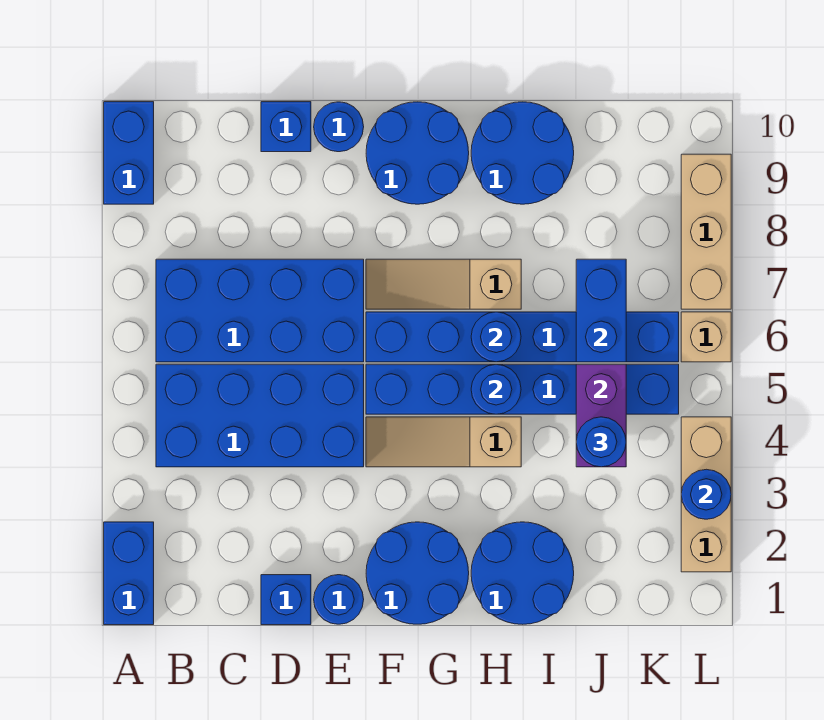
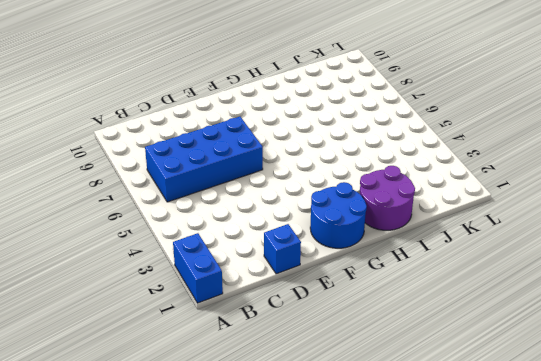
purple 2x2 round brick [360,166,415,230] -> blue 2x2 round brick [471,522,574,624]
none -> blue 1x2 brick [104,102,154,204]
none -> blue 2x4 brick [156,364,364,467]
none -> blue 1x1 brick [261,102,311,152]

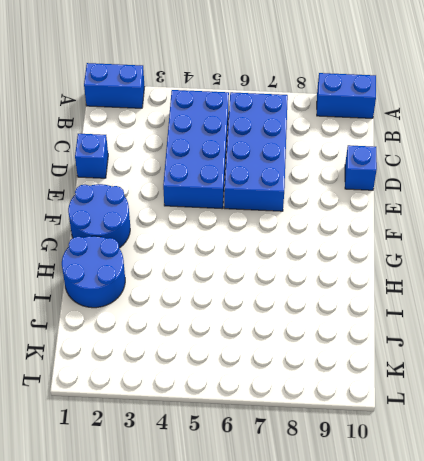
none -> blue 1x1 round brick [314,575,364,624]
none -> blue 1x1 round brick [314,102,364,152]
none -> tan 1x3 slope [366,417,521,467]

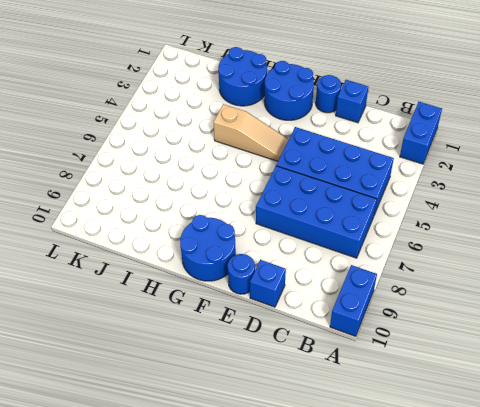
none -> blue 1x6 brick [366,364,679,414]
none -> blue 1x6 brick [366,312,679,362]
none -> tan 1x3 slope [366,259,521,309]

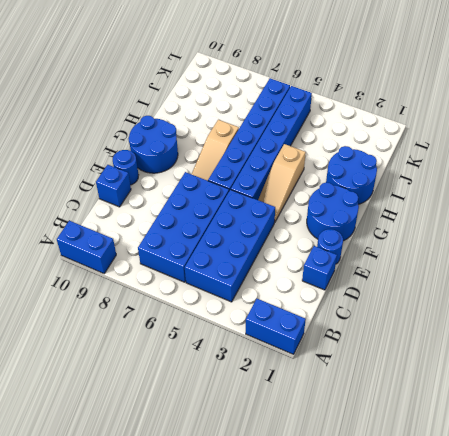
none -> blue 2x2 round brick [471,102,574,204]
none -> tan 1x3 brick [681,417,731,572]
none -> tan 1x1 brick [681,312,731,362]

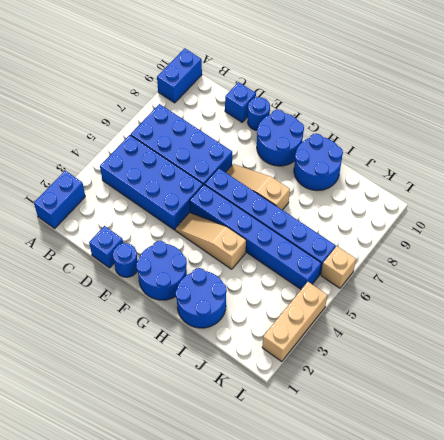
none -> tan 1x3 brick [681,154,731,309]
none -> blue 1x1 round brick [471,364,521,414]
none -> blue 1x1 round brick [471,312,521,362]

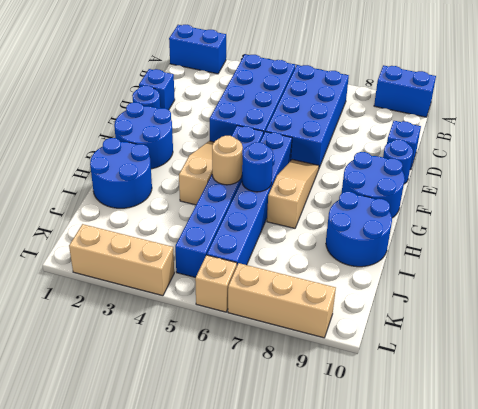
tan 1x1 round brick [212,136,243,185] -> blue 1x1 round brick [471,364,521,414]
none -> purple 1x2 brick [576,364,626,467]
none -> blue 1x2 brick [576,259,626,362]
none -> blue 1x1 round brick [681,469,731,519]

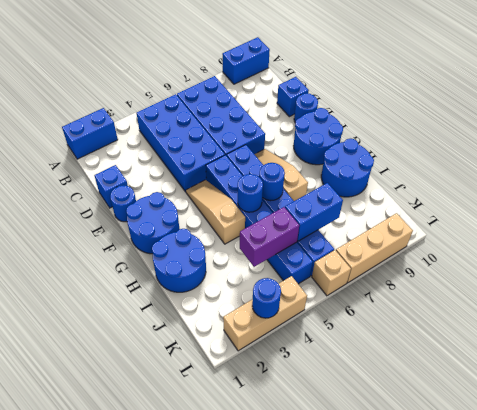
none -> blue 1x1 round brick [576,417,626,467]

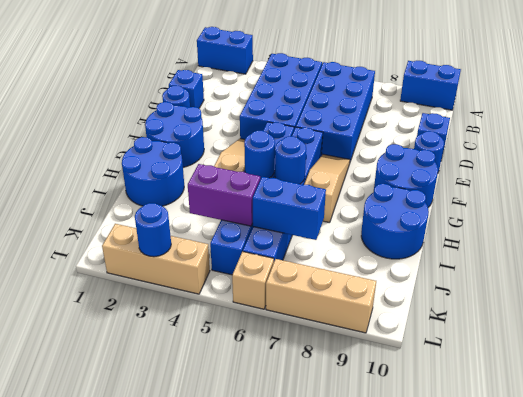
none -> blue 1x1 round brick [576,417,626,467]

